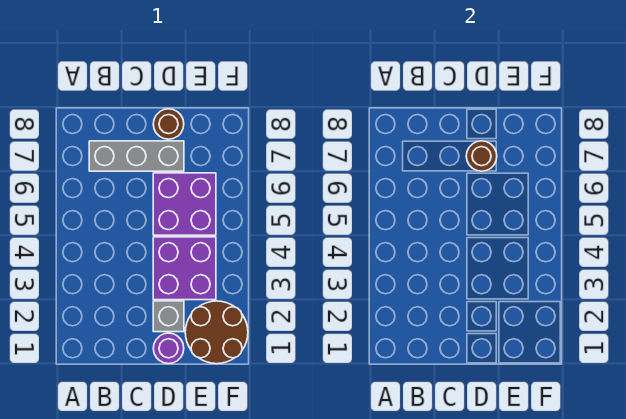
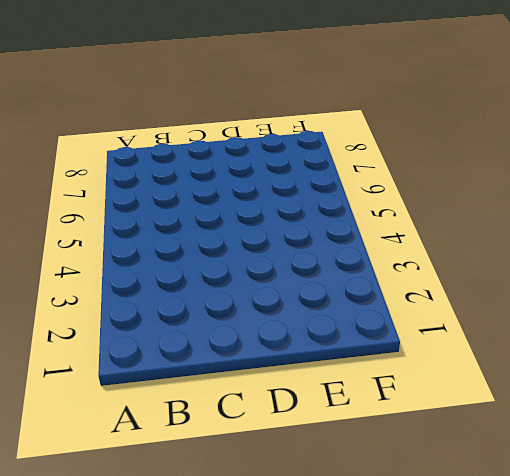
none -> grey 1x3 brick [89,141,184,171]
none -> purple 1x1 round brick [153,333,184,364]

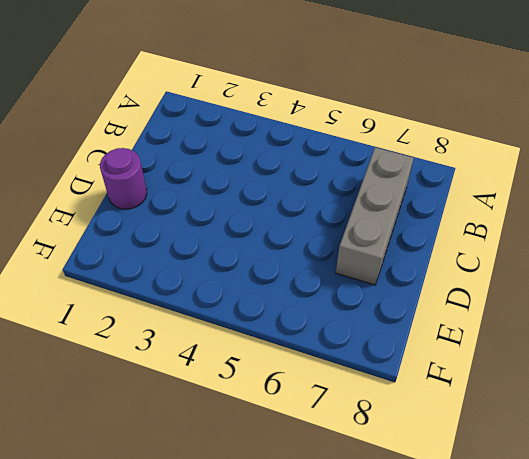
none -> grey 1x1 brick [153,301,184,332]
none -> purple 2x2 brick [153,237,216,300]

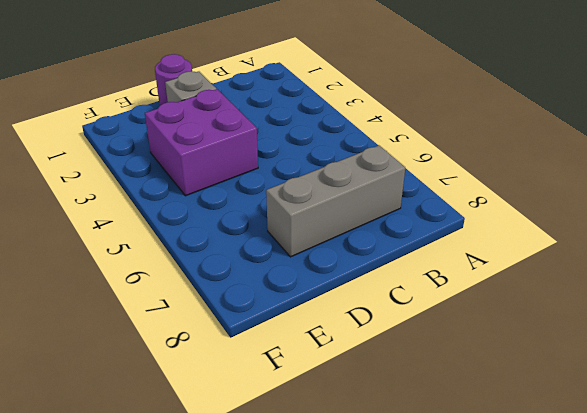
none -> purple 2x2 brick [153,173,216,235]
none -> brown 1x1 round brick [153,109,184,139]

